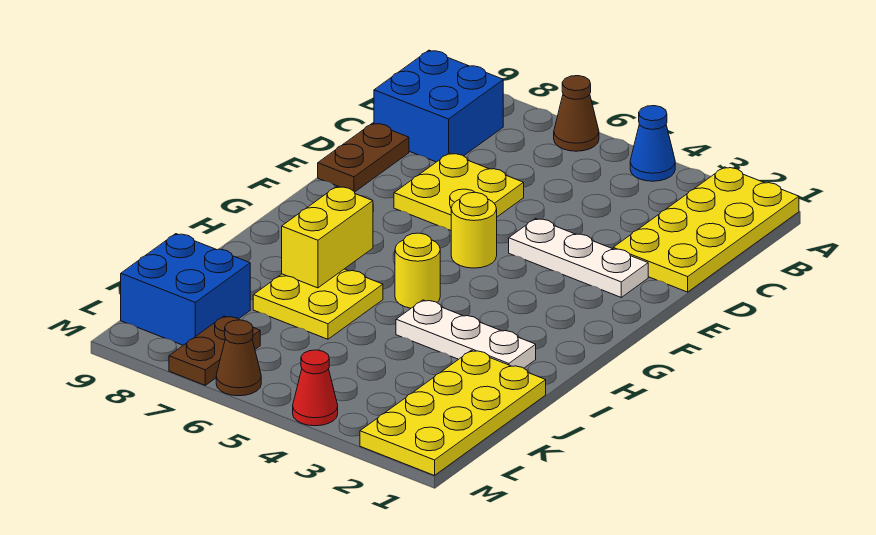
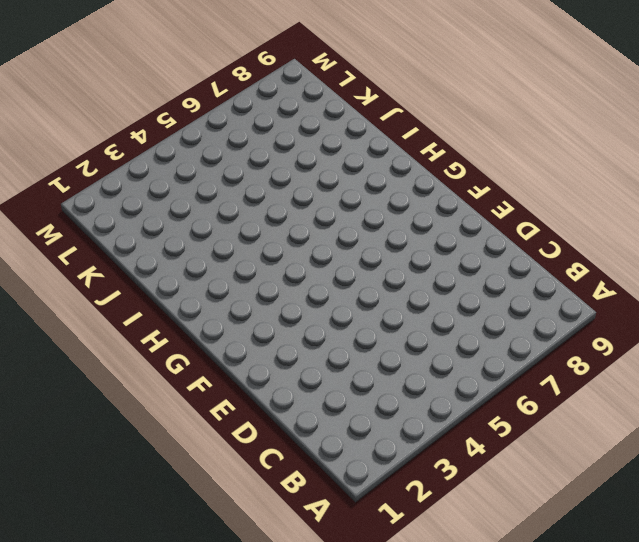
none -> yellow 2x4 plate [613,167,799,292]
none -> blue 1x1 cone [630,106,675,181]
none -> brown 1x1 cone [554,76,599,151]

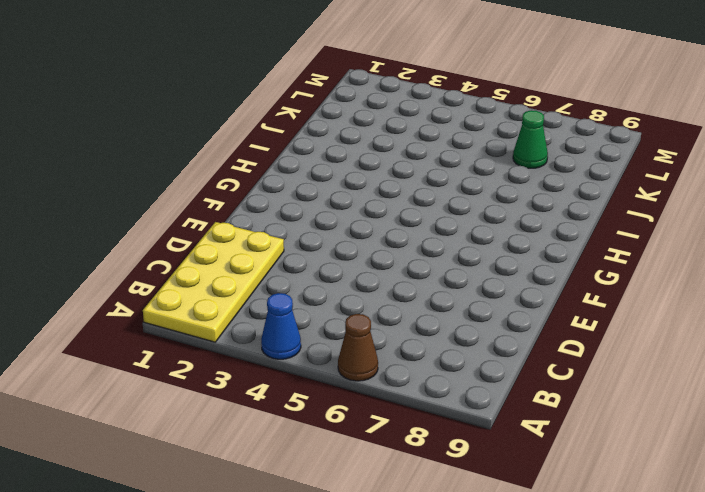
green 1x1 cone [513,110,548,168] -> none
none -> blue 2x2 brick [374,50,503,162]
none -> yellow 2x2 plate [394,153,524,230]
none -> brown 1x2 plate [318,123,409,192]

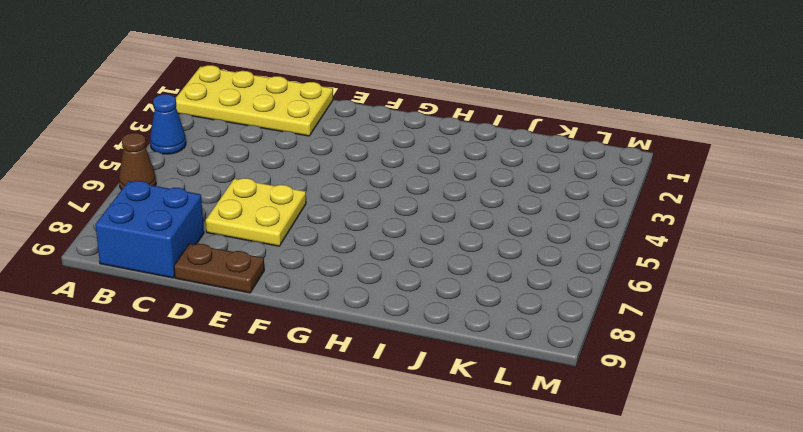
none -> white 1x3 plate [509,219,648,297]
none -> yellow 1x1 round brick [451,192,497,268]
none -> yellow 1x1 round brick [395,233,440,308]

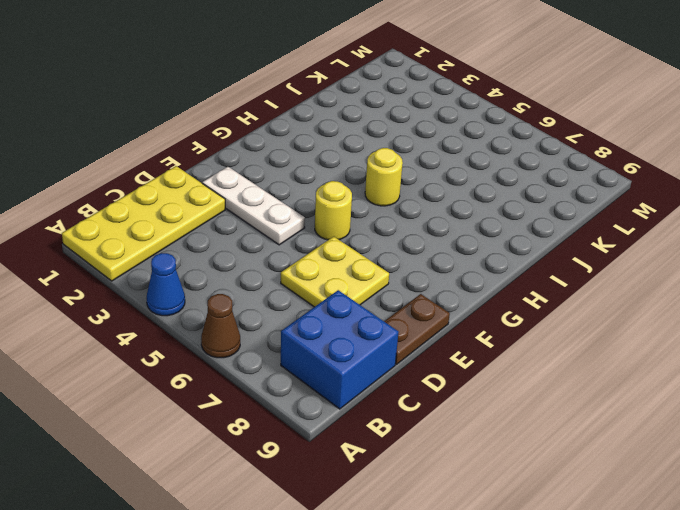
none -> white 1x3 plate [396,300,536,368]
none -> yellow 2x2 plate [253,269,383,339]
none -> yellow 2x4 plate [360,350,546,476]

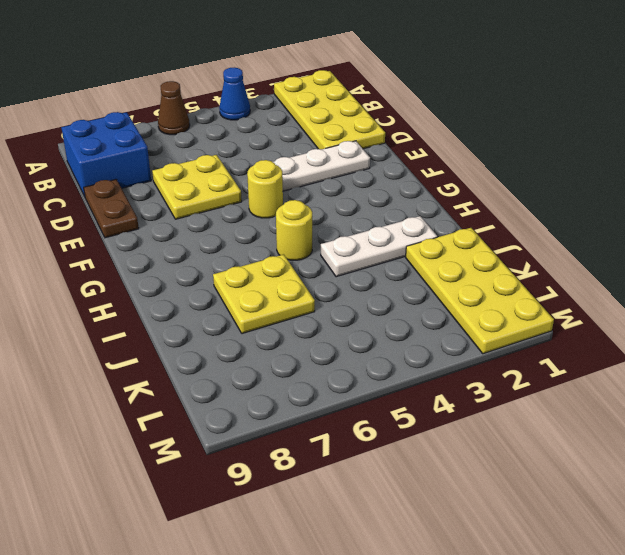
none -> blue 2x2 brick [121,234,250,345]
none -> brown 1x2 plate [169,316,260,385]
none -> red 1x1 cone [293,350,338,426]

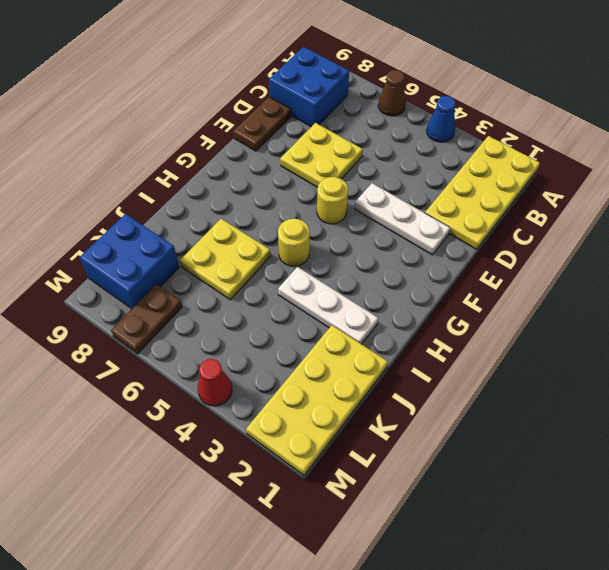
none -> brown 1x1 cone [216,320,261,396]
none -> yellow 1x2 brick [282,186,373,288]

